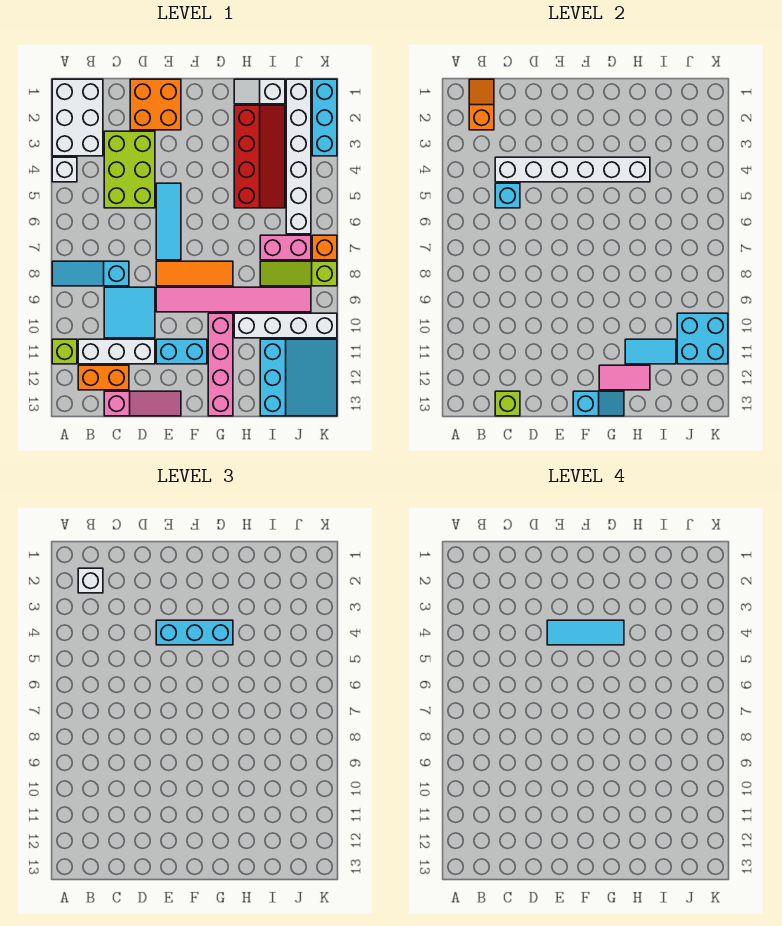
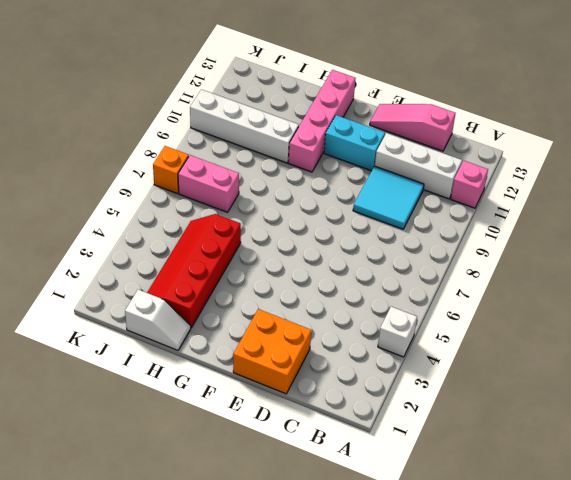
pink 1x1 brick [451,161,488,208] -> lime 1x1 brick [52,339,77,364]
none -> white 2x3 brick [52,79,103,156]
none -> cyan 1x3 slope [52,261,129,286]
none -> orange 1x2 brick [78,365,129,390]
none -> lime 2x3 brick [104,131,155,208]

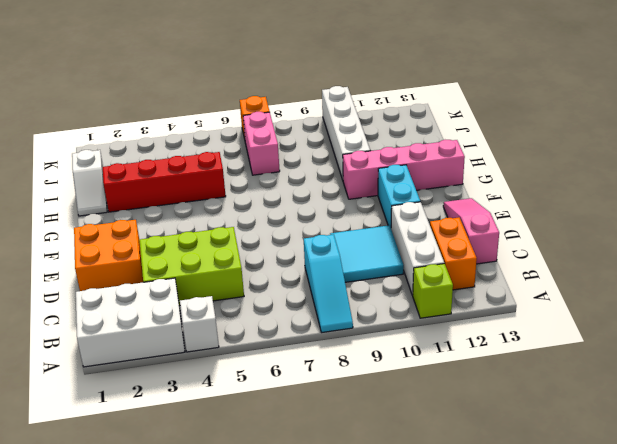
none -> cyan 1x3 tile [156,183,181,260]
none -> orange 1x3 tile [156,261,233,286]
none -> pink 1x6 tile [156,287,311,312]
none -> lime 1x3 slope [260,261,337,286]

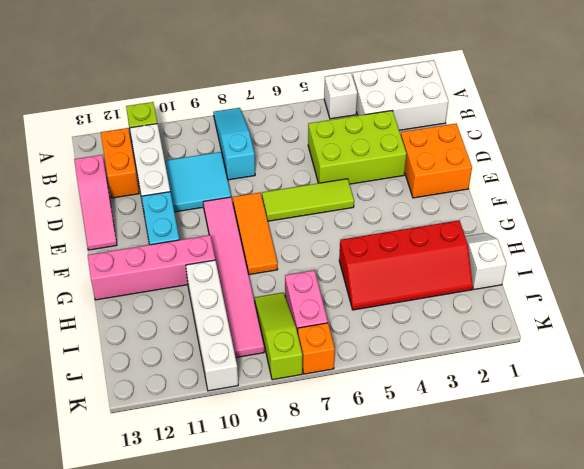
lime 1x3 tile [262,179,354,221] -> cyan 1x3 tile [156,183,181,260]
none -> cyan 3x3 slope [260,339,337,416]
none -> white 1x6 brick [286,79,311,234]
none -> cyan 1x3 brick [312,79,337,156]
none -> orange 1x2 slope [469,79,494,130]

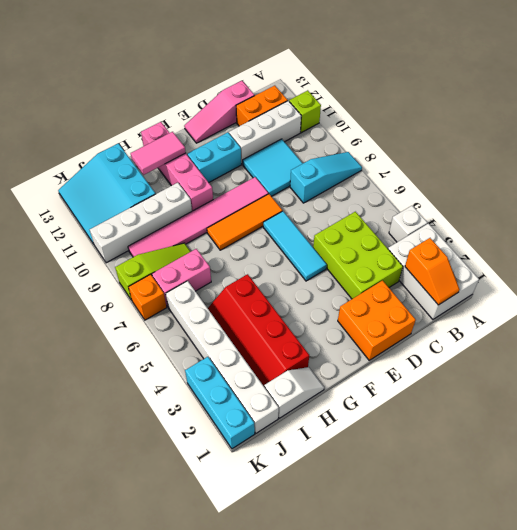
none -> white 1x6 brick [495,157,650,182]
none -> cyan 1x1 brick [495,183,520,208]
none -> lime 1x1 brick [495,391,520,416]
none -> cyan 1x2 slope [573,391,624,416]

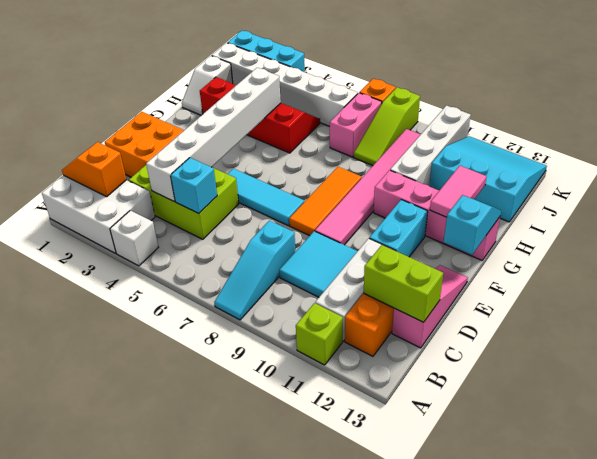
lime 1x2 brick [364,245,443,322] -> lime 1x1 brick [495,391,520,416]
none -> cyan 1x2 tile [625,339,676,364]
none -> cyan 2x2 brick [677,313,728,364]
none -> white 1x1 brick [78,568,103,593]
none -> cyan 1x3 brick [156,620,233,645]

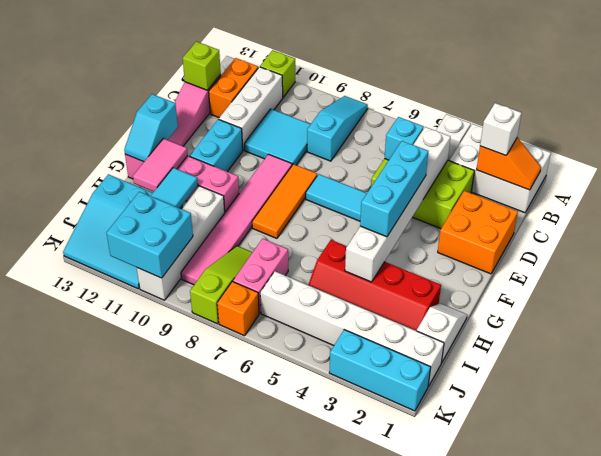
none -> cyan 1x3 tile [547,620,624,645]

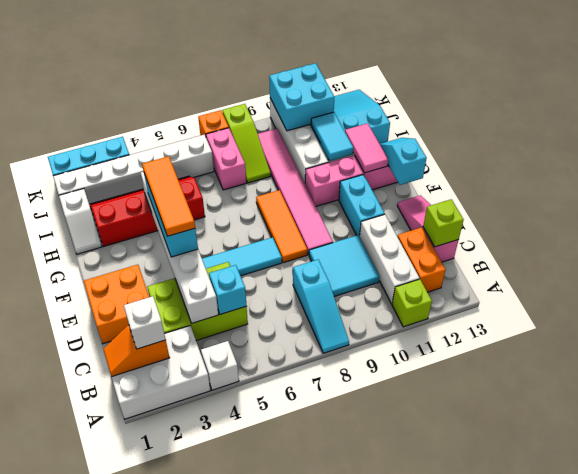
orange 1x3 tile [142,156,195,236] -> cyan 1x3 tile [547,620,624,645]

